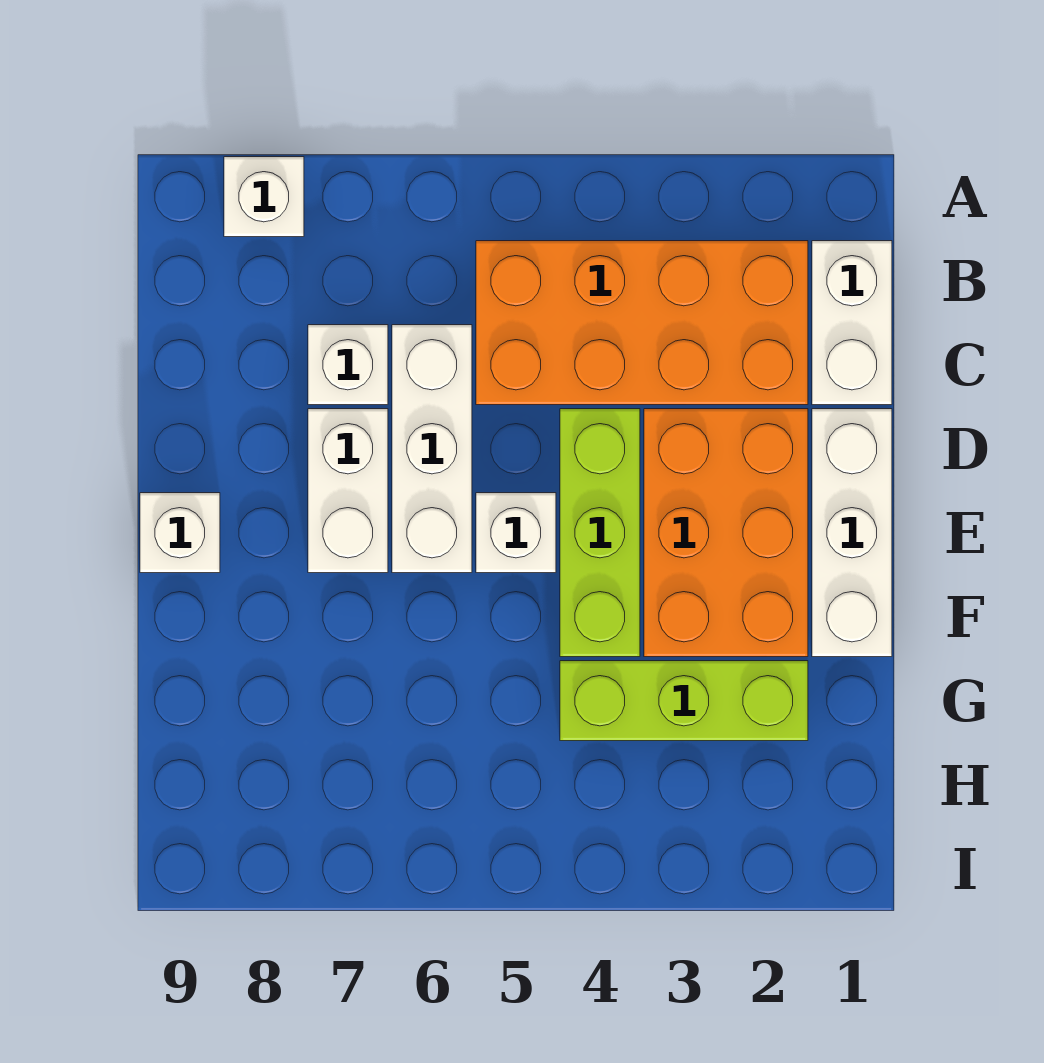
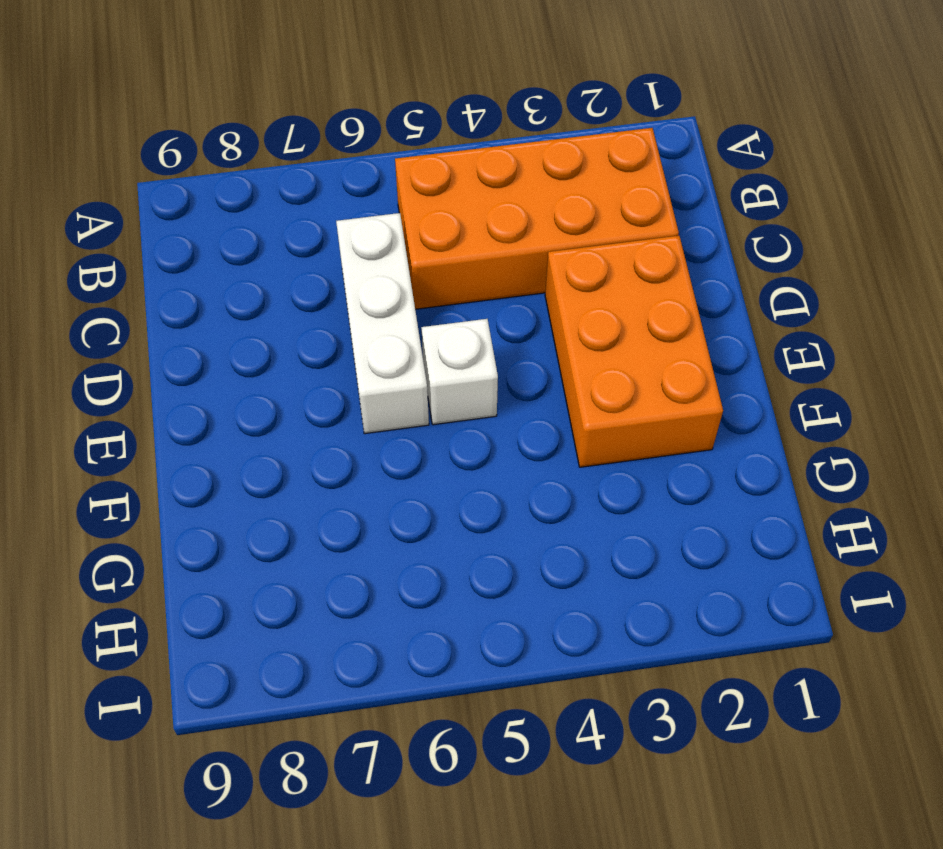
none -> white 1x1 brick [224,157,304,237]
none -> white 1x2 brick [812,241,892,405]
none -> white 1x1 brick [308,325,388,405]

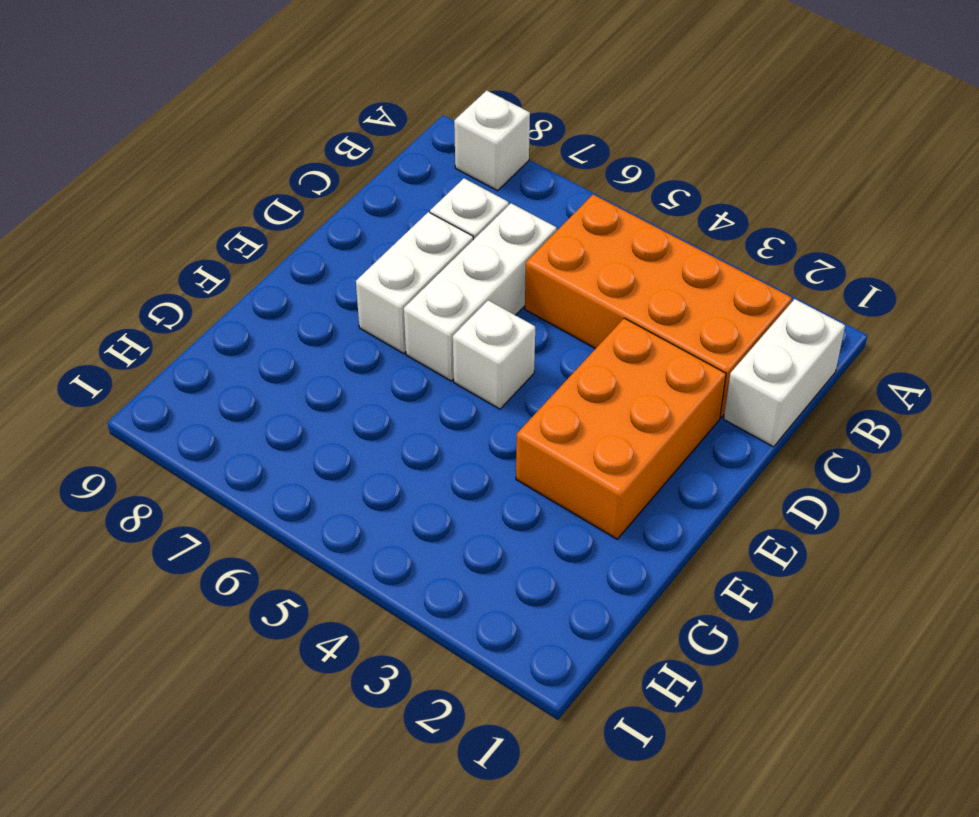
none -> white 1x3 brick [812,409,892,657]
none -> lime 1x3 brick [560,409,640,657]
none -> white 1x1 brick [140,493,220,573]

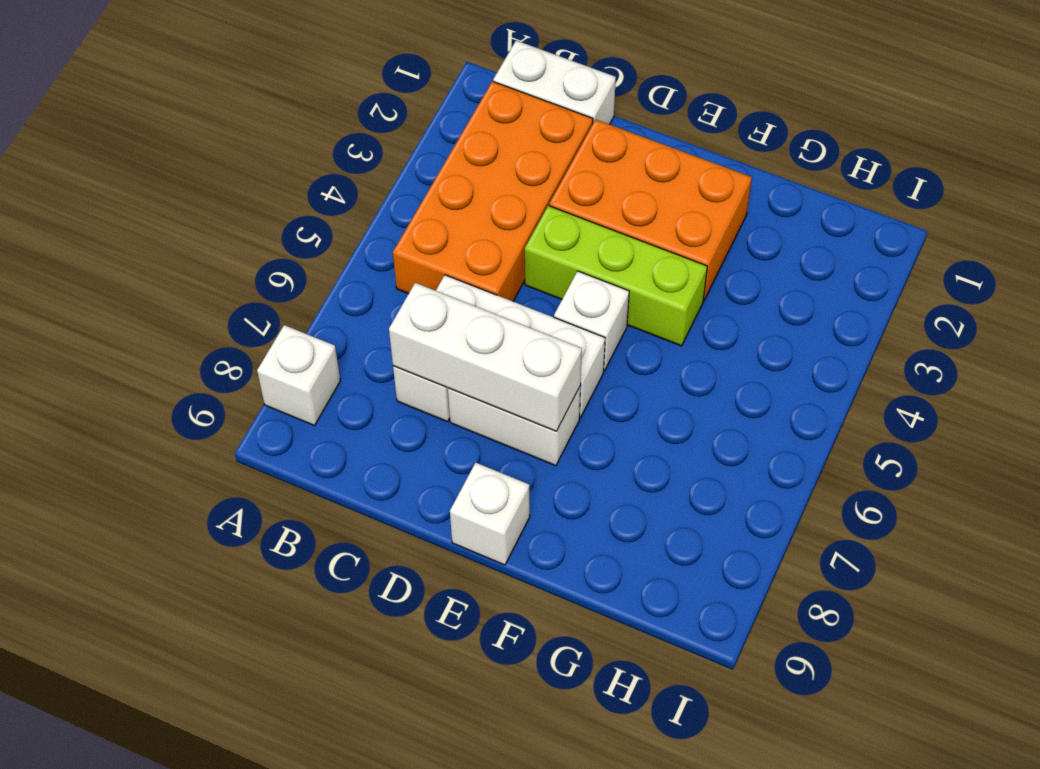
white 1x3 brick [389,283,582,431] -> white 1x3 brick moved to [812,409,892,657]
none -> lime 1x3 brick [560,661,808,741]

